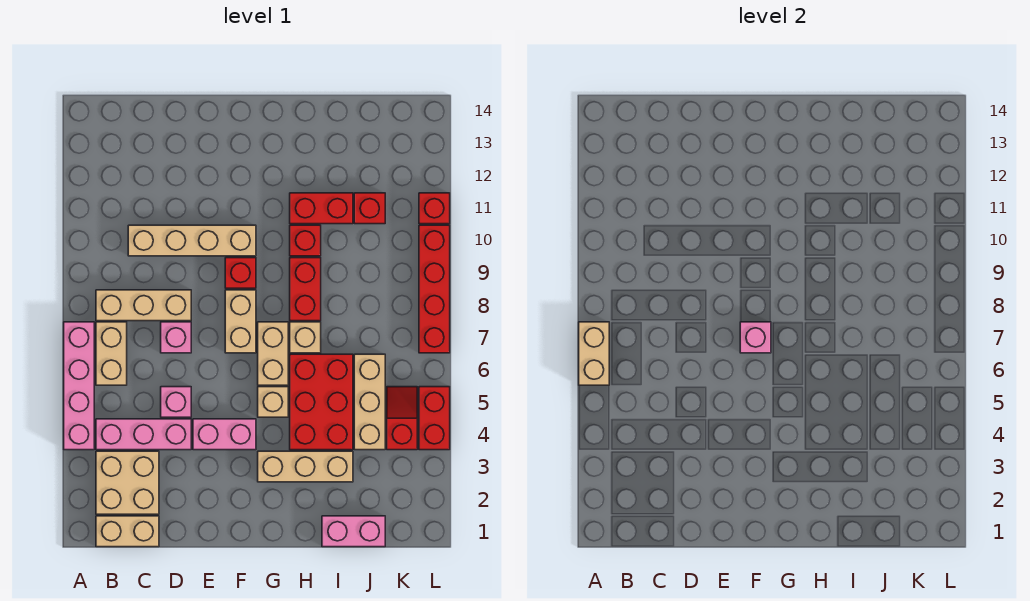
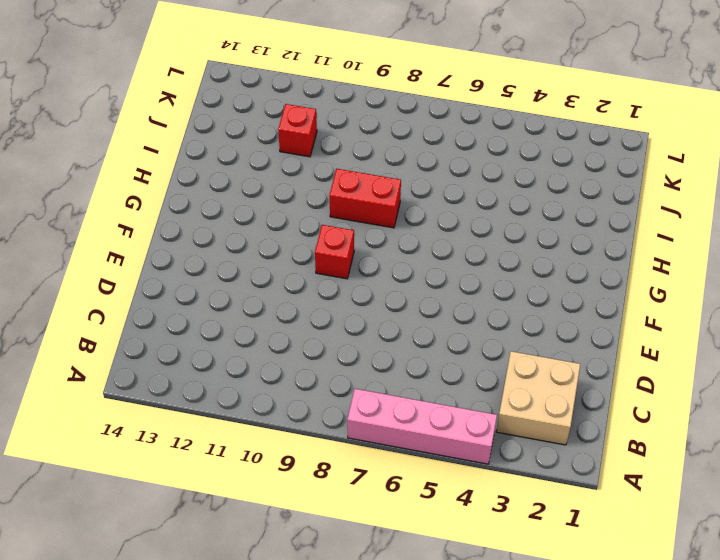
none -> tan 1x2 brick [96,516,159,547]
none -> pink 1x3 brick [96,419,191,450]
none -> tan 1x2 brick [96,322,127,385]

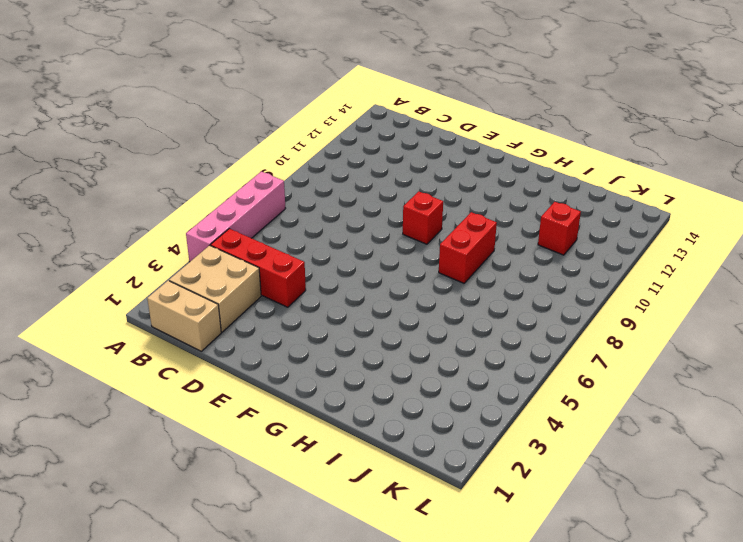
red 1x3 brick [211,229,306,307] -> pink 1x3 brick [96,419,191,450]
none -> tan 1x2 brick [96,322,127,385]
none -> tan 1x3 brick [96,290,191,321]
none -> tan 1x4 brick [128,225,256,256]

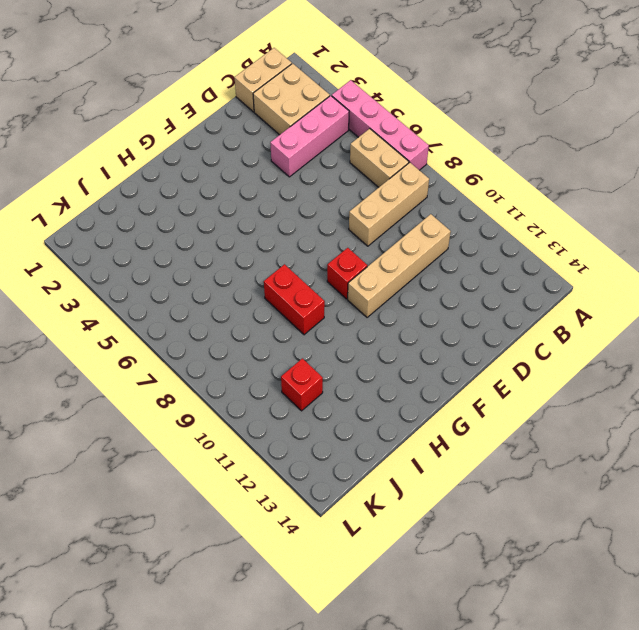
none -> pink 1x1 brick [161,387,191,417]
none -> pink 1x1 brick [161,322,191,353]
none -> pink 1x2 brick [193,419,256,450]

